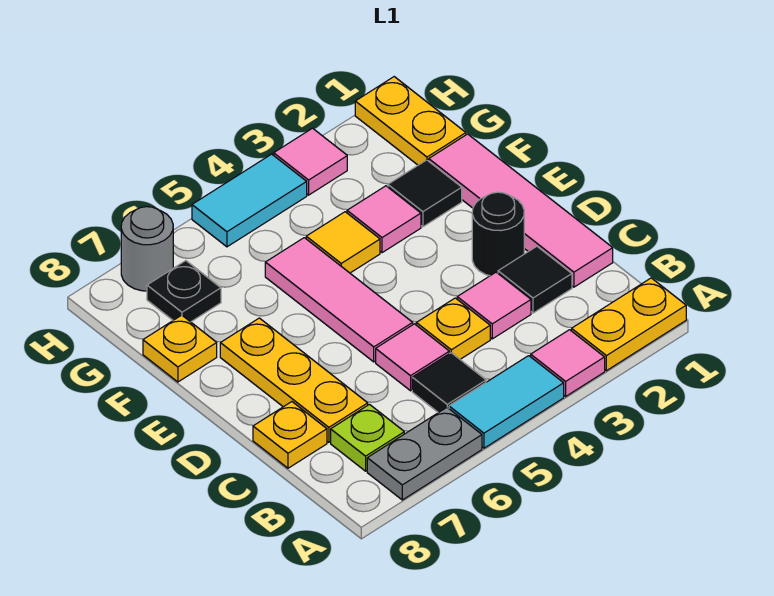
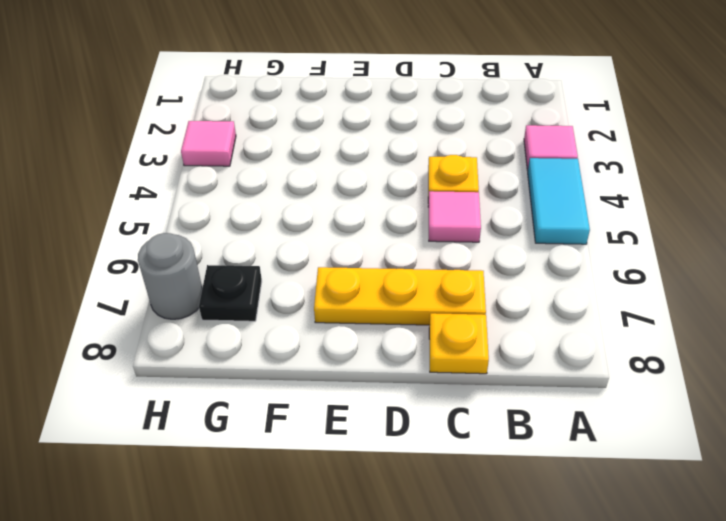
none -> yellow 1x2 plate [572,278,686,371]
none -> grey 1x2 plate [367,408,482,500]
none -> black 1x1 tile [412,353,486,413]

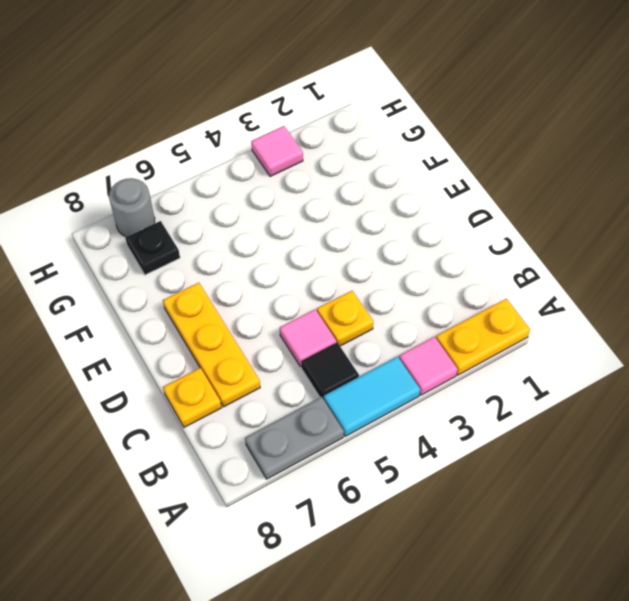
none -> lime 1x1 plate [331,404,404,471]
none -> pink 1x4 tile [429,134,613,287]
none -> black 1x1 tile [498,246,572,313]

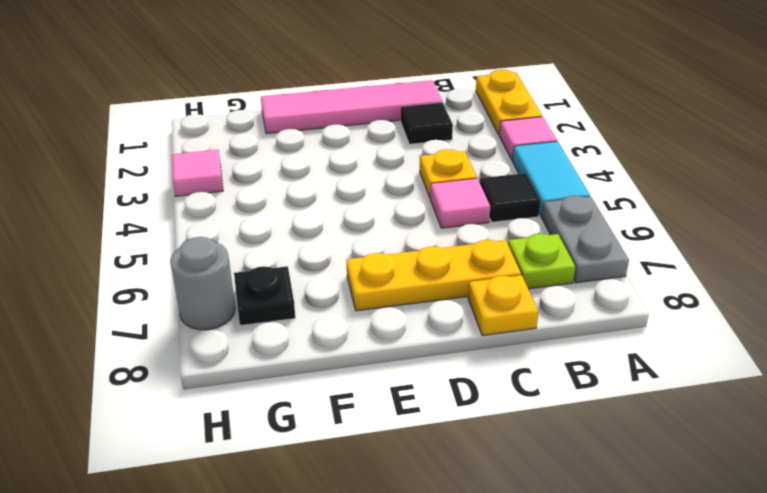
none -> pink 1x1 tile [457,272,531,339]
none -> black 1x1 round brick [472,192,524,276]
none -> pink 1x3 tile [265,238,413,362]

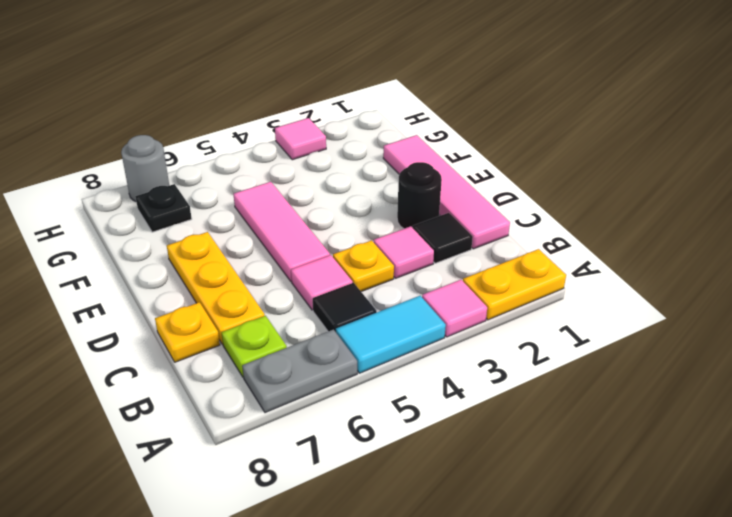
none -> black 1x1 tile [388,160,462,227]
none -> pink 1x1 tile [347,186,421,253]
none -> yellow 1x1 tile [306,212,380,273]

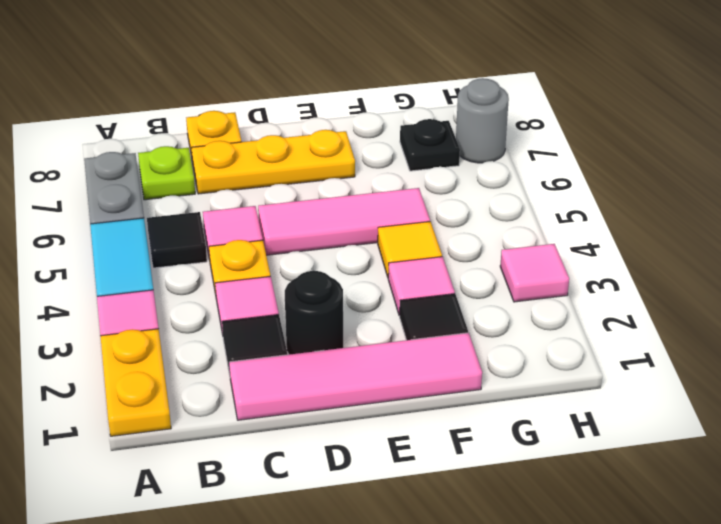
none -> yellow 1x1 plate [143,315,217,382]
none -> yellow 1x2 plate [355,77,466,165]
none -> cyan 1x2 tile [192,154,307,247]

